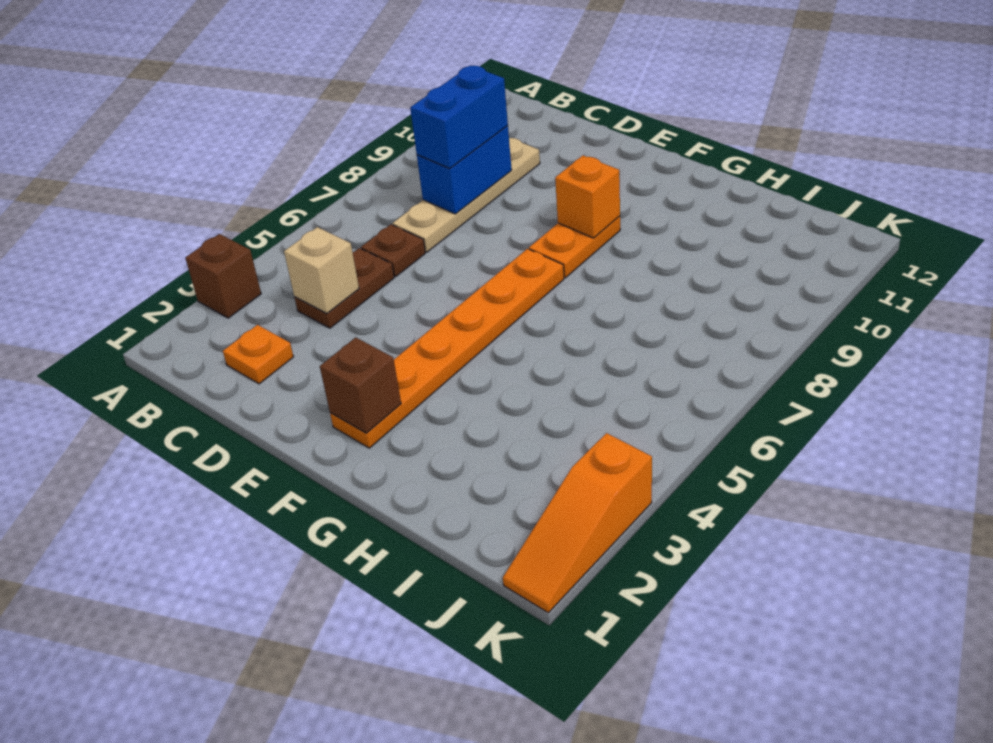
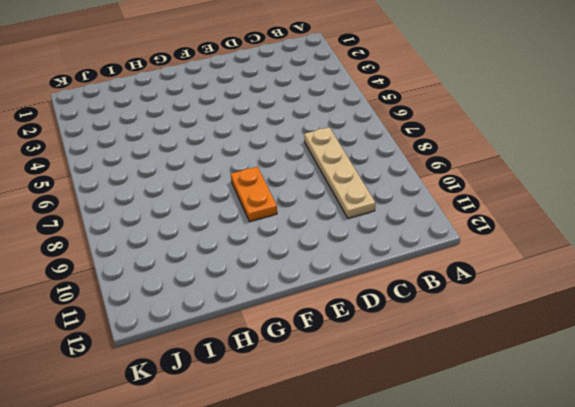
none -> brown 1x1 brick [185,234,261,318]
none -> orange 1x1 plate [223,325,293,384]
none -> brown 1x2 plate [294,248,394,328]

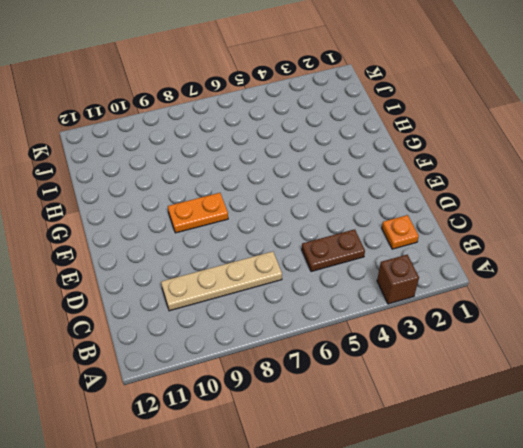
none -> brown 1x1 plate [361,224,425,276]
none -> orange 1x6 plate [330,249,564,448]
none -> orange 1x3 slope [503,433,652,613]

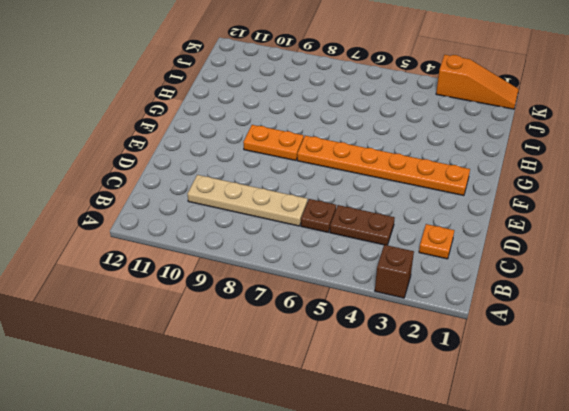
none -> tan 1x1 brick [284,227,359,313]
none -> blue 1x2 brick [417,126,512,214]
none -> brown 1x1 brick [320,337,401,433]

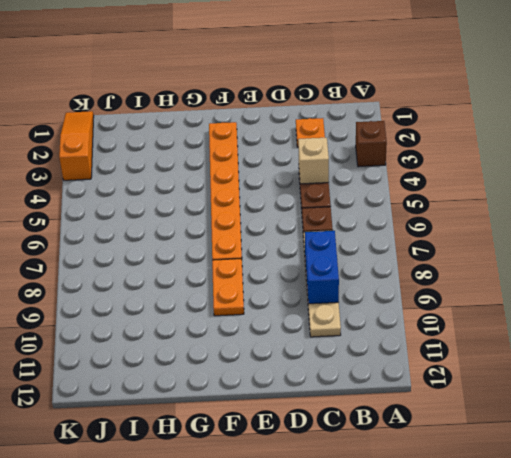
none -> brown 1x1 brick [320,337,401,433]
none -> orange 1x1 brick [555,156,620,238]
none -> blue 1x2 brick [410,66,508,168]

